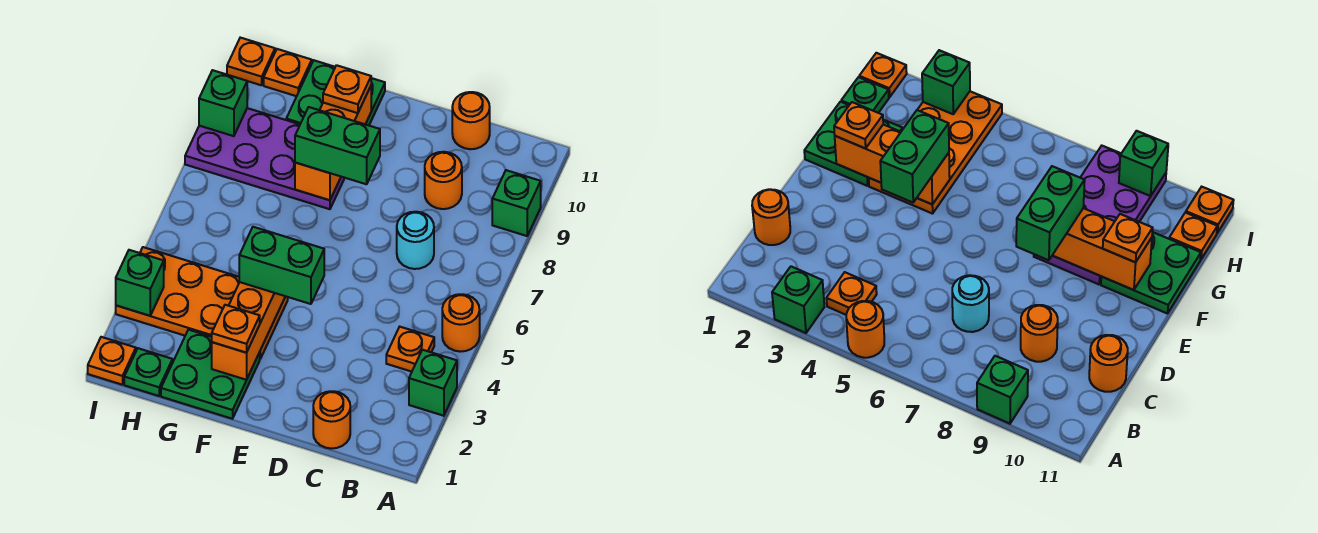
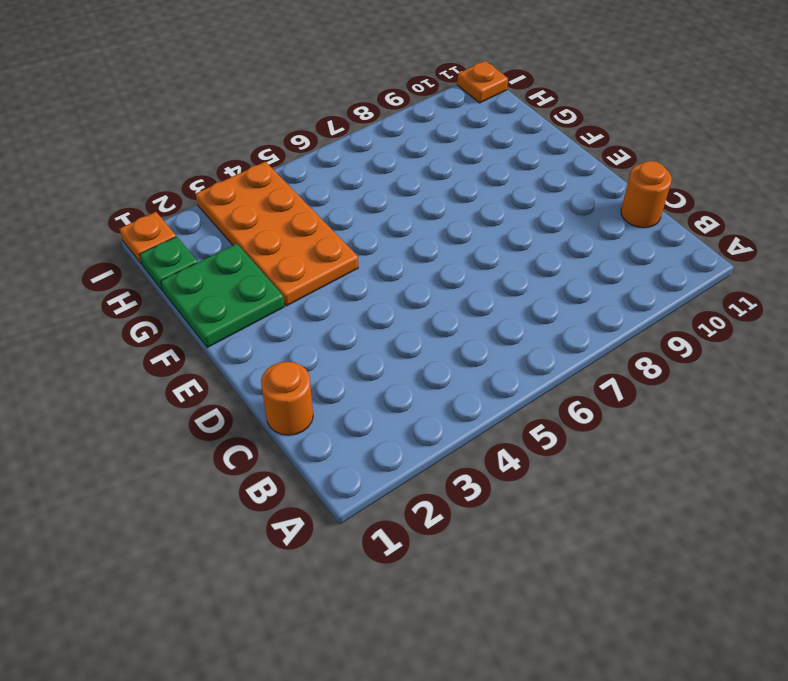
none -> green 1x1 brick [409,350,457,416]
none -> orange 1x1 round brick [442,294,480,352]
none -> green 1x1 brick [492,170,541,236]

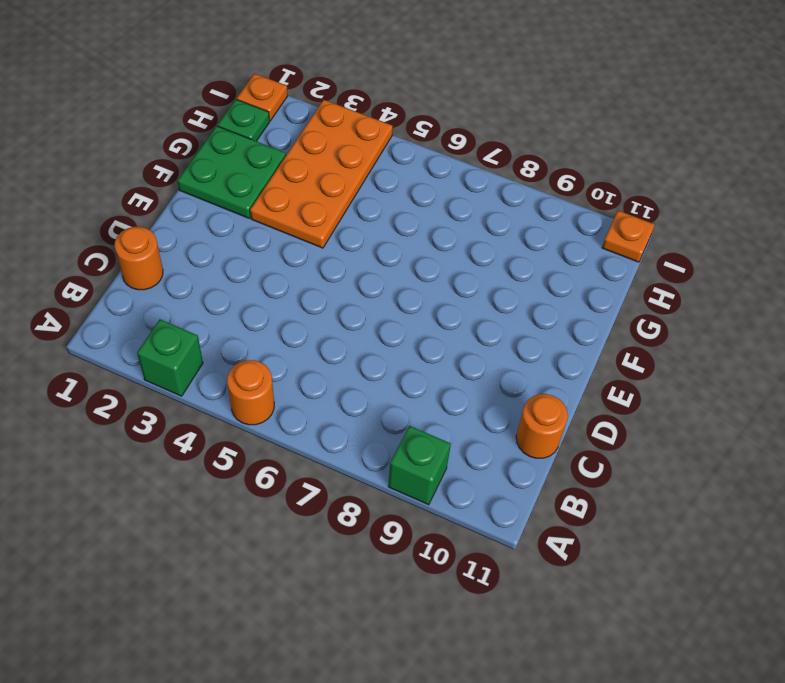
none -> orange 1x1 plate [386,327,434,372]
none -> cyan 1x1 round brick [397,212,434,269]
none -> orange 1x1 round brick [425,152,462,209]

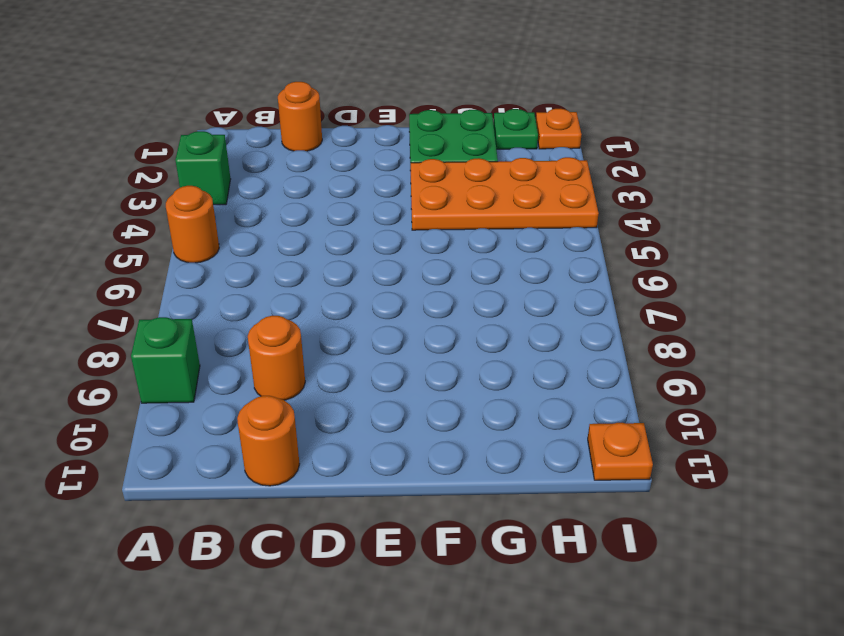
none -> orange 1x1 plate [386,327,434,372]
none -> cyan 1x1 round brick [397,212,434,269]
none -> purple 2x4 plate [185,108,344,209]

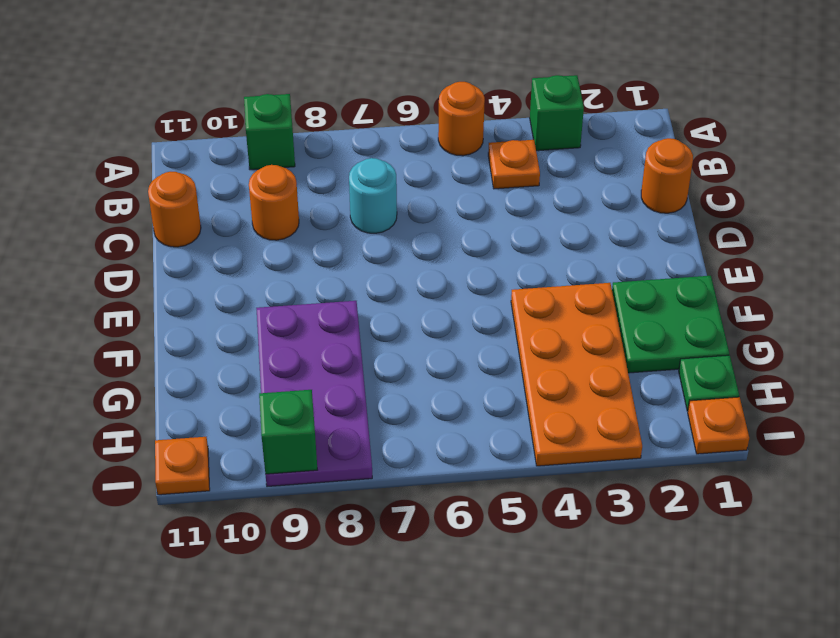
none -> green 2x2 plate [286,60,385,125]
none -> orange 1x1 plate [264,49,312,96]
none -> orange 1x3 brick [212,282,285,380]

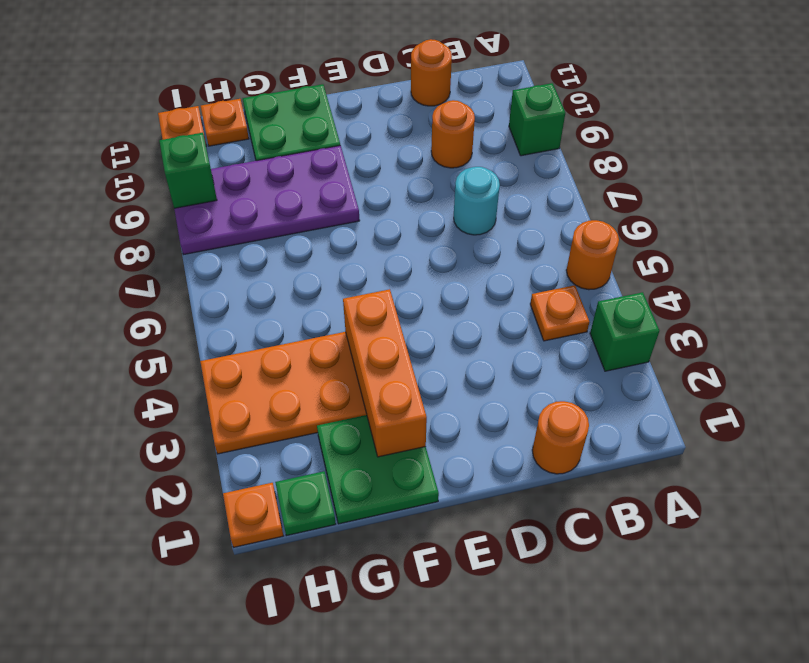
none -> orange 1x3 brick [295,86,371,200]
none -> green 1x1 brick [116,250,164,316]
none -> green 1x2 brick [239,227,324,304]

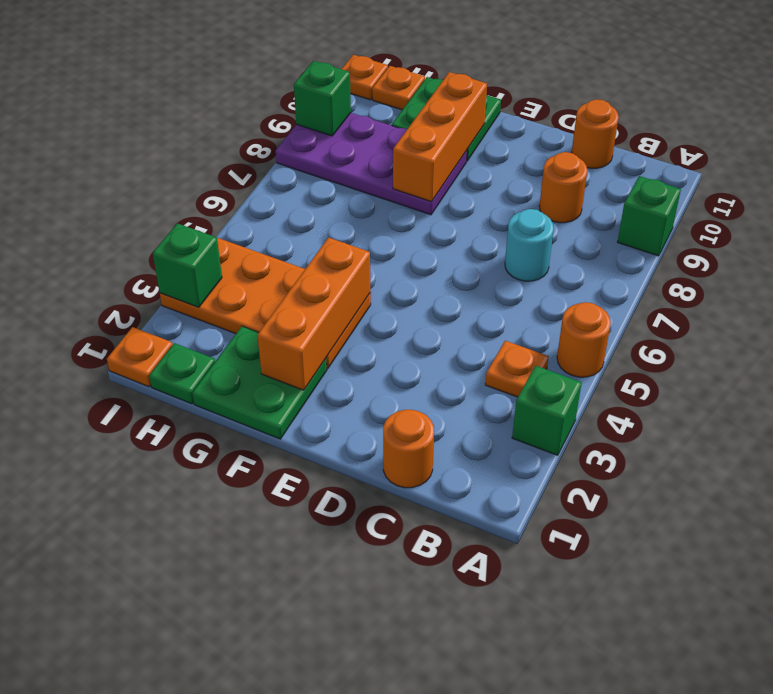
none -> green 1x2 brick [239,227,324,304]
none -> green 1x2 brick [295,107,380,184]
none -> orange 1x1 plate [212,305,260,353]

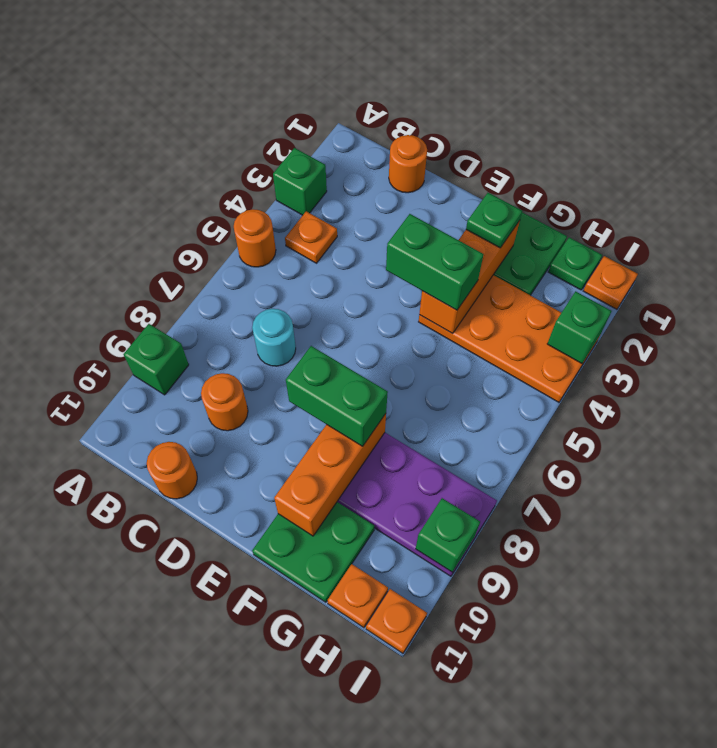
green 1x1 plate [466,193,522,248] -> orange 1x1 plate [212,305,260,353]
none -> orange 1x1 plate [323,65,371,113]

